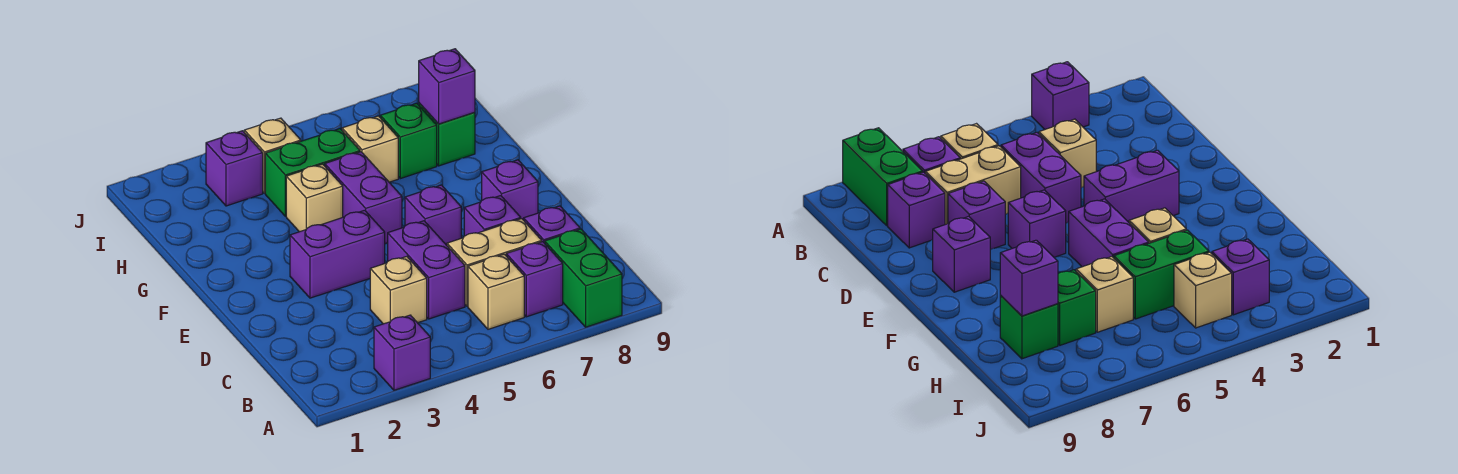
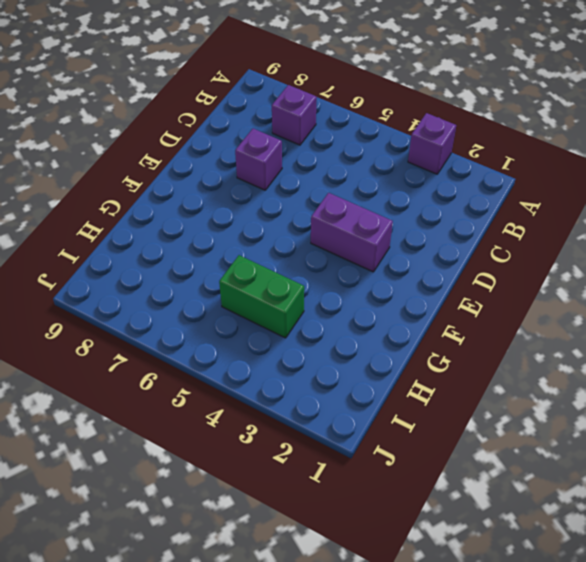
none -> green 1x2 brick [545,229,622,327]
none -> tan 1x1 brick [468,254,524,329]
none -> tan 1x1 brick [370,256,427,324]

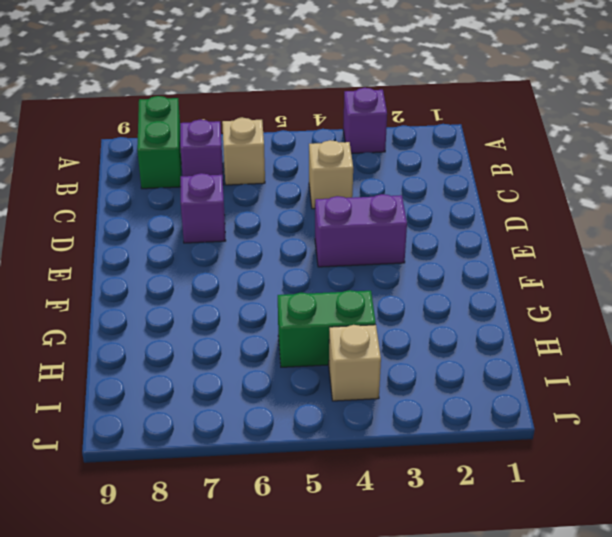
none -> purple 1x2 brick [388,221,465,319]
none -> tan 1x2 brick [447,219,542,306]
none -> purple 1x1 brick [524,206,580,243]

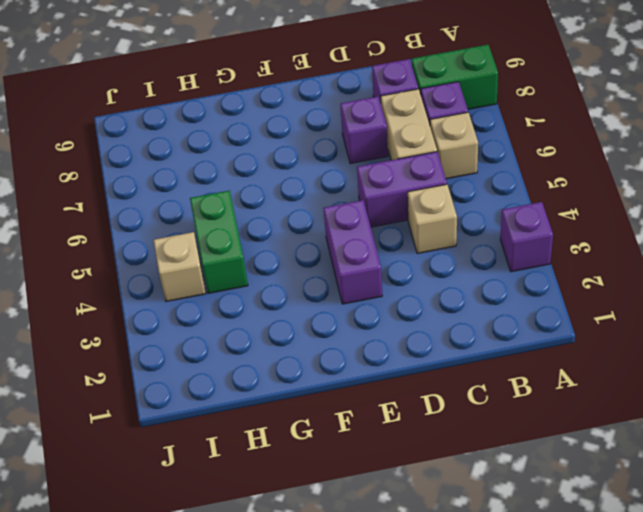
none -> purple 1x1 brick [405,185,461,245]
none -> purple 1x1 brick [482,160,538,220]
none -> purple 1x2 brick [325,152,402,243]

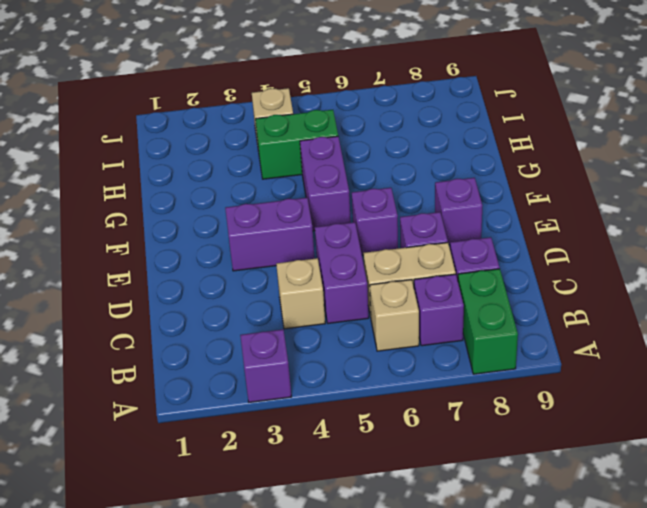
none -> tan 1x1 brick [286,164,343,232]
none -> tan 1x1 brick [342,116,398,182]
none -> green 1x1 brick [380,103,437,179]

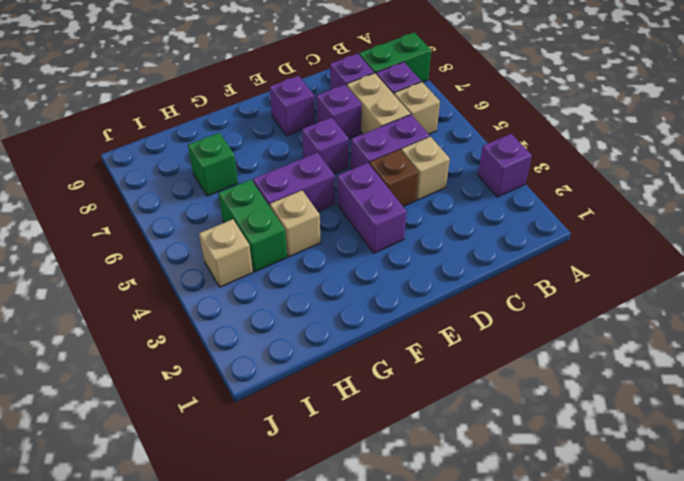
brown 1x1 brick [370,150,418,206] -> none
none -> tan 1x1 brick [342,116,398,182]
none -> green 1x1 brick [419,103,475,166]
none -> purple 1x1 brick [206,131,263,206]

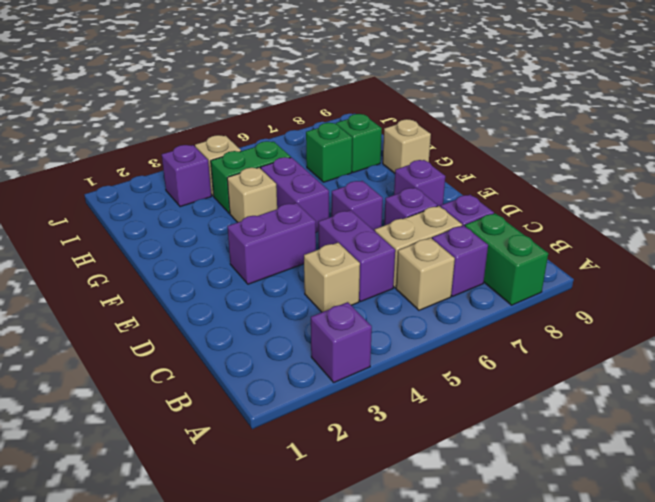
tan 1x1 brick [383,119,431,173] -> tan 1x1 brick moved to [342,116,398,182]
none -> purple 1x1 brick [419,49,475,124]

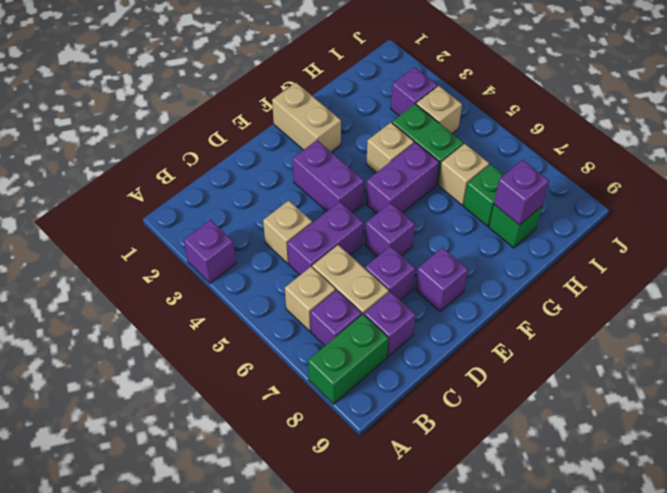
tan 1x2 brick [272,83,341,152] -> none

